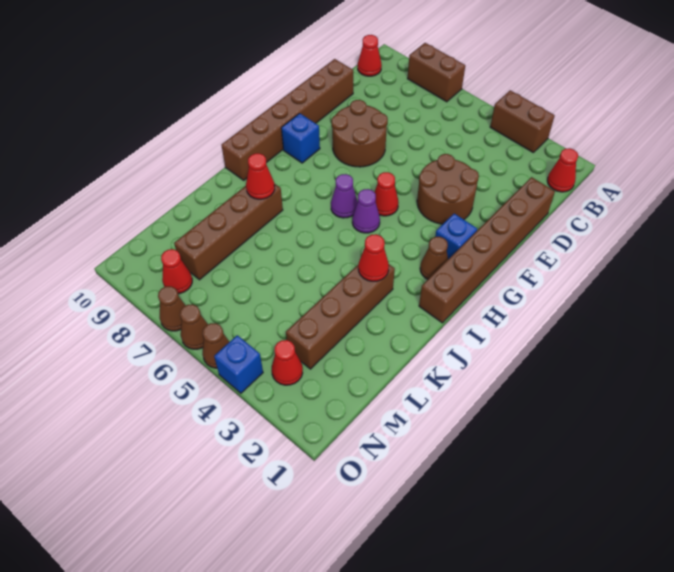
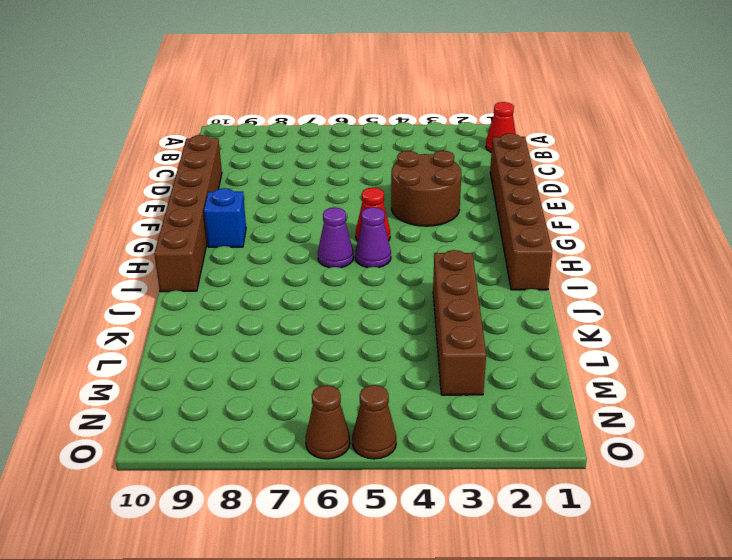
none -> brown 1x2 brick [490,90,555,153]
none -> brown 1x2 brick [408,43,465,102]
none -> red 1x1 cone [358,35,382,76]

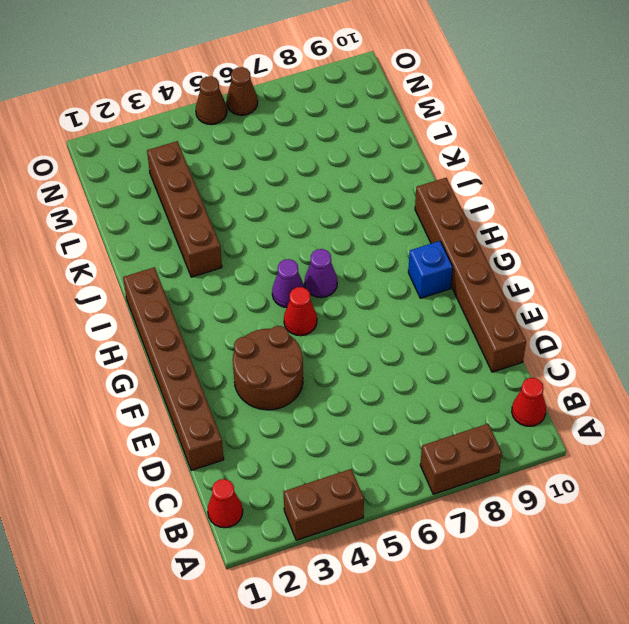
none -> brown 2x2 round brick [331,100,388,167]
none -> blue 1x1 brick [435,214,477,259]
none -> brown 1x1 cone [420,237,448,279]

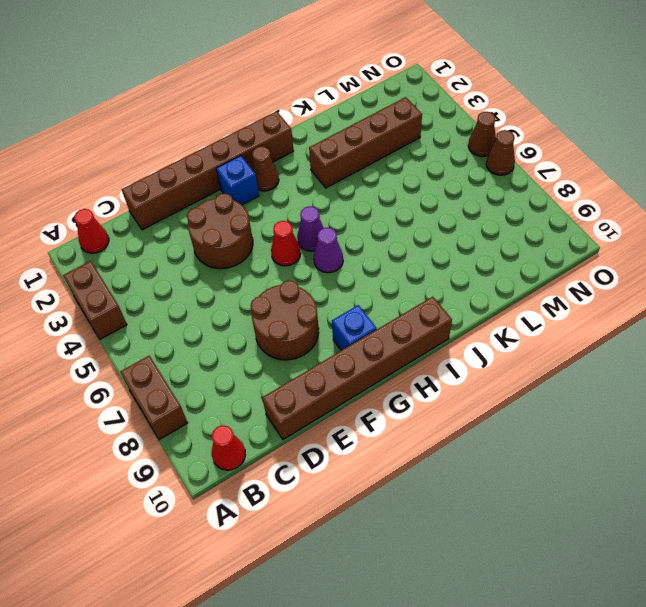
none -> brown 1x4 brick [174,183,283,280]
none -> red 1x1 cone [272,340,303,385]
none -> red 1x1 cone [161,249,192,294]

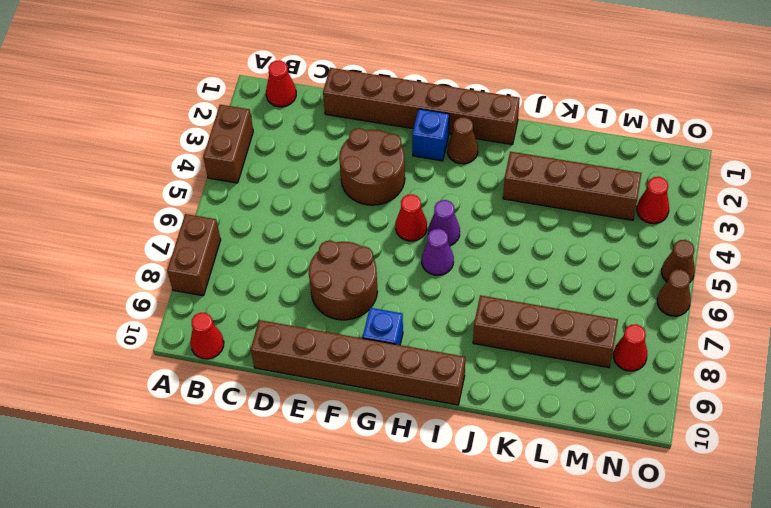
none -> blue 1x1 brick [214,335,263,393]
none -> brown 1x1 cone [158,286,186,331]
none -> red 1x1 cone [358,234,389,281]

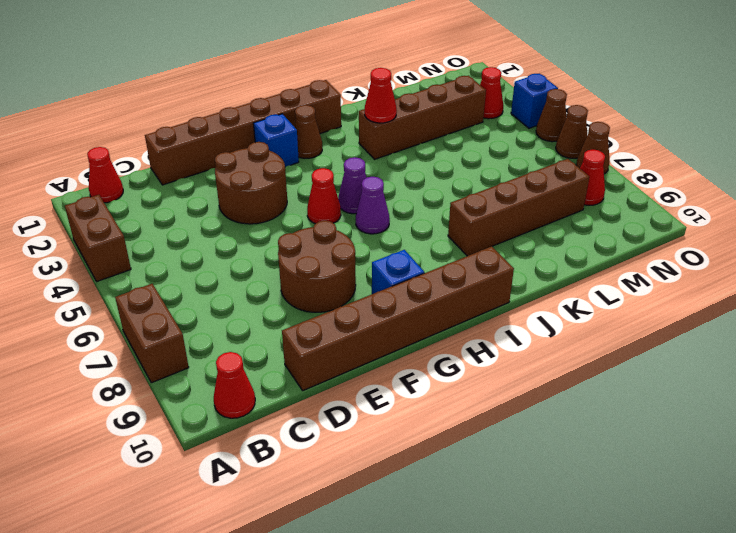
none -> red 1x1 cone [246,153,275,199]

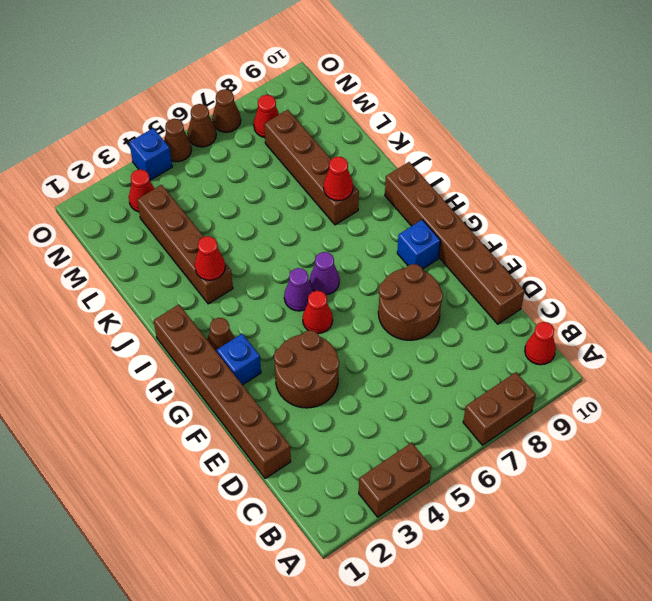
none -> red 1x1 cone [547,148,578,192]

